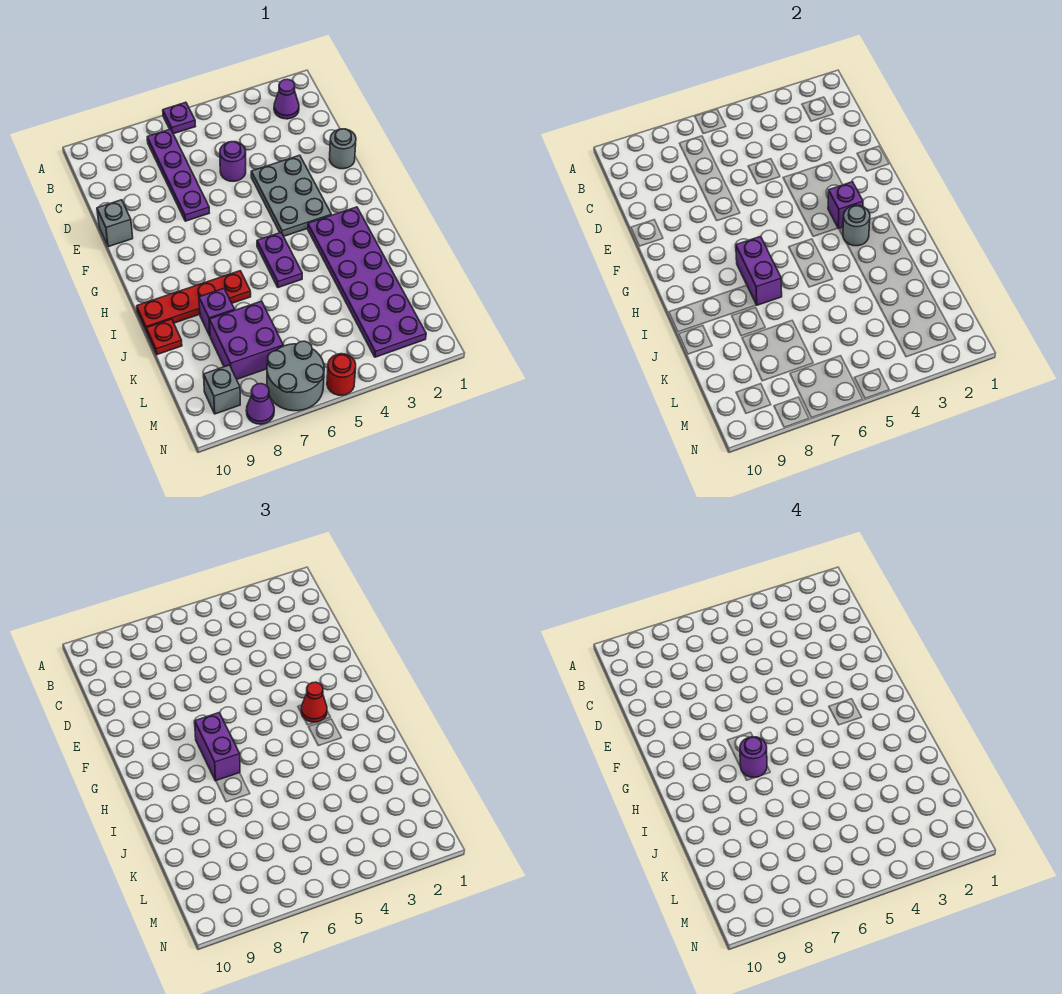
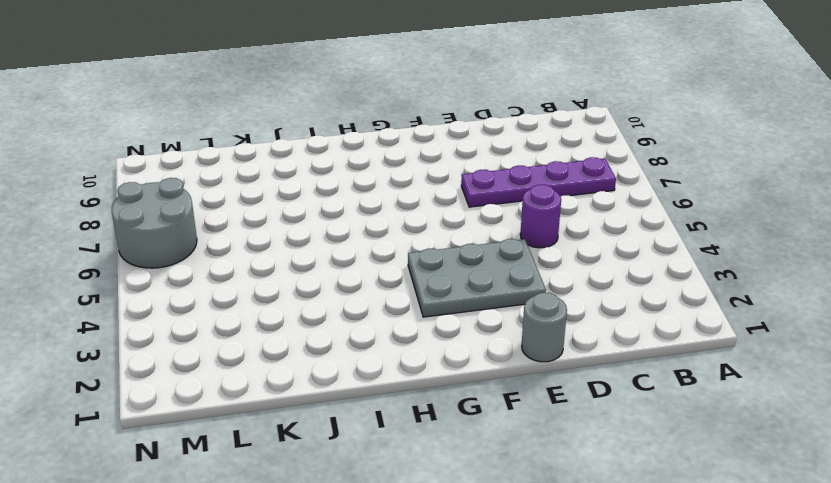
none -> purple 1x1 plate [163,102,195,134]
none -> purple 1x1 cone [274,79,299,119]
none -> grey 1x1 brick [97,200,133,247]

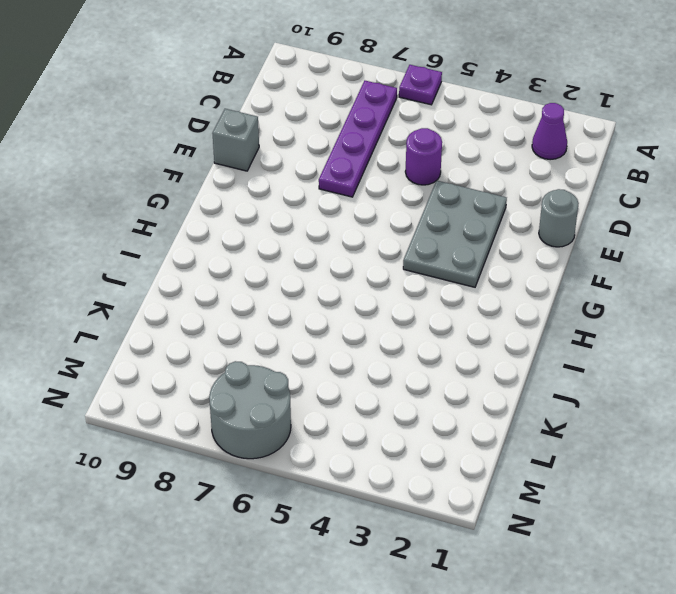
none -> purple 2x6 plate [308,207,426,357]
none -> purple 1x2 plate [257,233,302,288]
none -> red 1x4 plate [137,271,251,332]

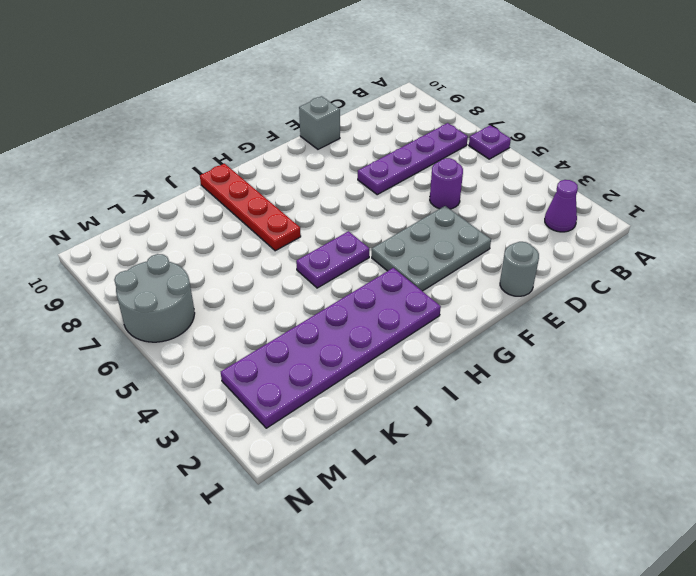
none -> purple 1x1 brick [199,289,235,336]
none -> red 1x1 plate [146,319,182,355]
none -> purple 2x2 brick [210,301,283,379]

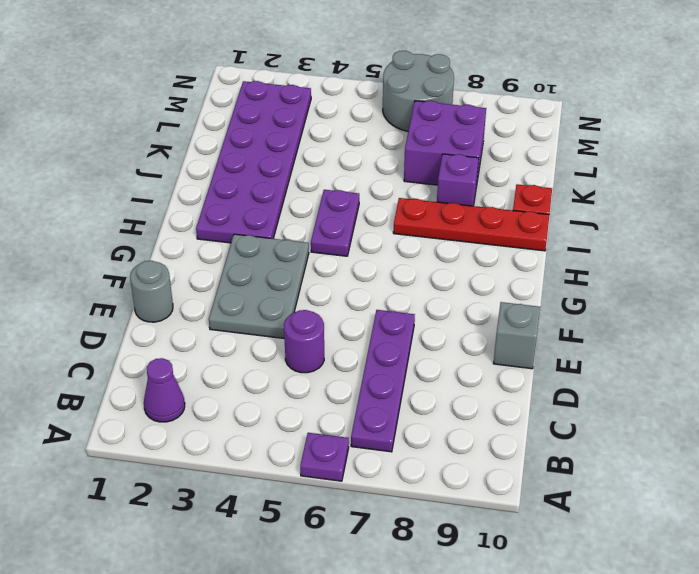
none -> grey 1x1 brick [204,365,240,414]
none -> red 1x1 round brick [327,354,356,395]
none -> purple 1x1 cone [246,384,274,424]

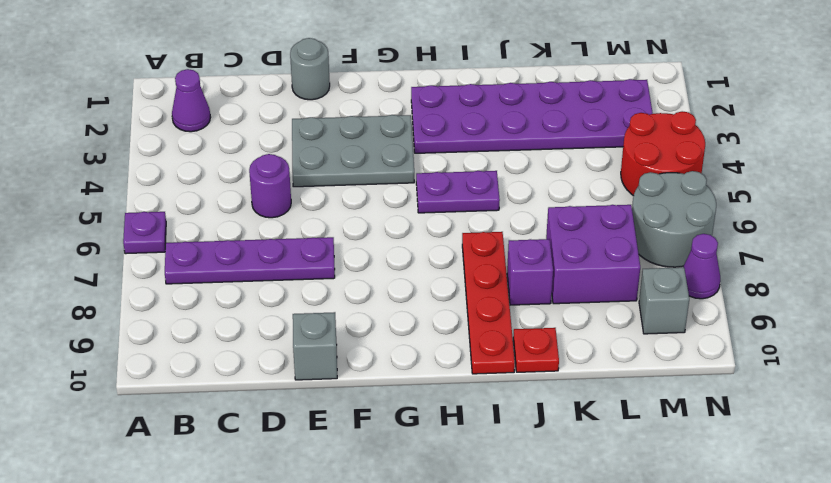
red 2x2 round brick [621,111,705,196] -> red 1x1 round brick [327,354,356,395]
none -> purple 1x1 brick [828,182,863,228]
none -> grey 1x1 round brick [843,205,870,246]
none -> purple 1x2 brick [736,237,782,305]

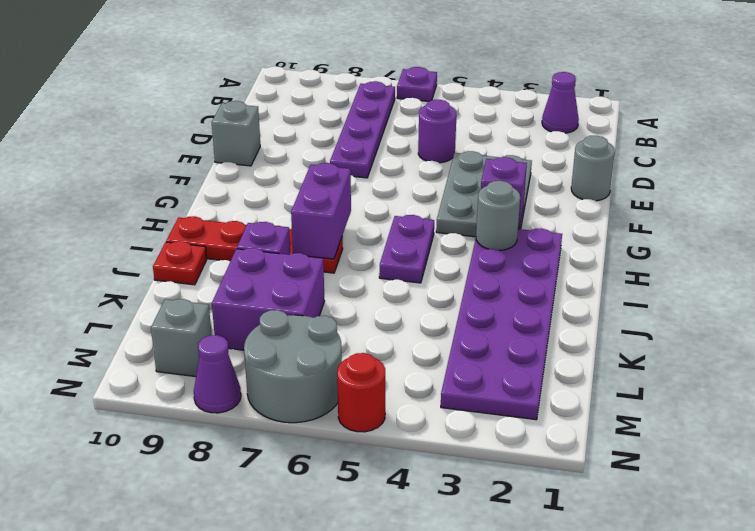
none -> red 1x1 cone [301,682,327,722]
none -> purple 1x2 brick [194,713,240,781]
none -> purple 1x1 round brick [740,737,767,777]

